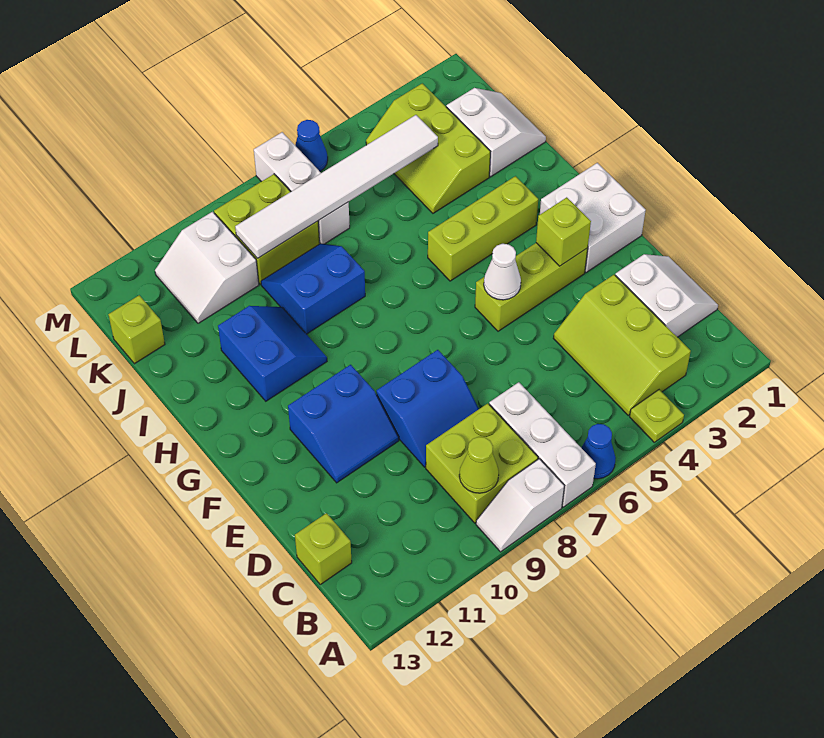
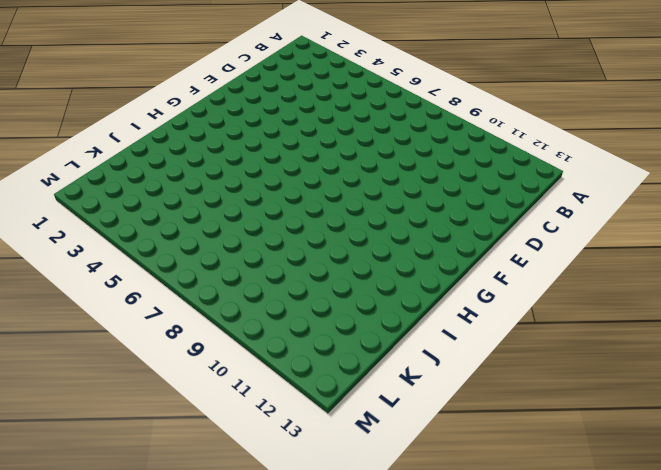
none -> lime 1x1 plate [630,390,684,442]
none -> blue 1x1 cone [581,424,616,479]
none -> white 1x3 brick [489,382,596,507]

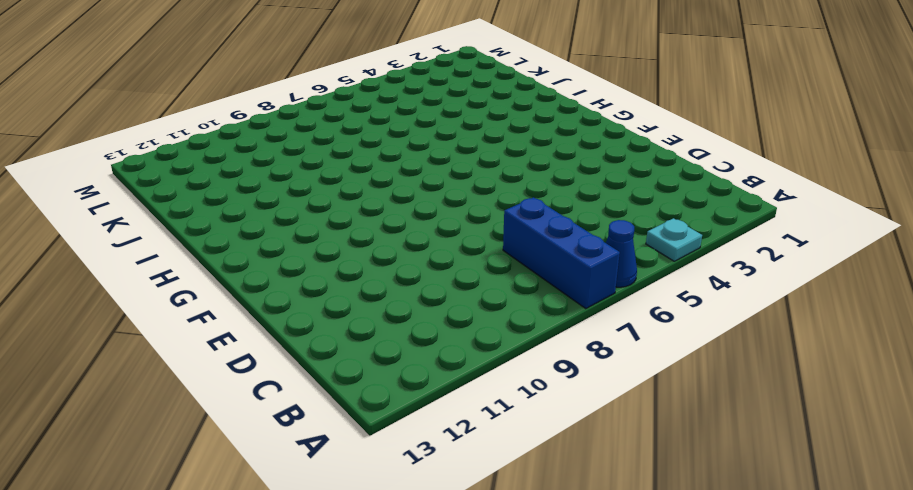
cyan 1x1 plate [646,218,702,261] -> lime 1x1 plate [630,390,684,442]
blue 1x3 brick [503,197,620,309] -> white 1x3 brick [489,382,596,507]
none -> white 1x2 slope [476,459,564,552]
none -> lime 2x3 slope [553,275,691,415]
none -> lime 2x2 brick [426,403,538,523]

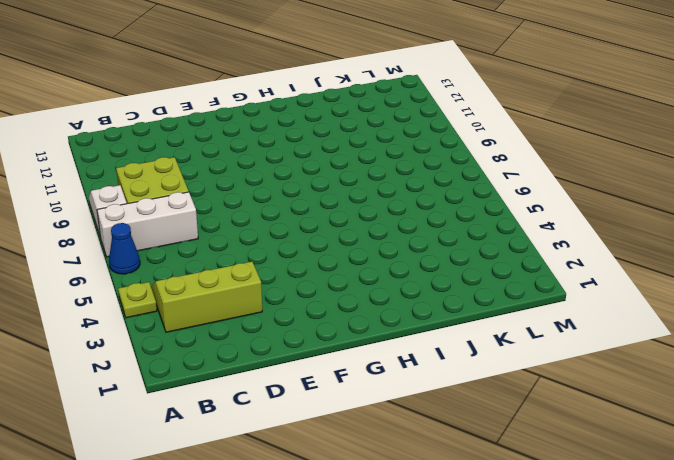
none -> white 2x2 slope [615,254,718,337]
none -> lime 1x1 brick [295,513,352,584]
none -> blue 2x2 slope [376,350,479,467]

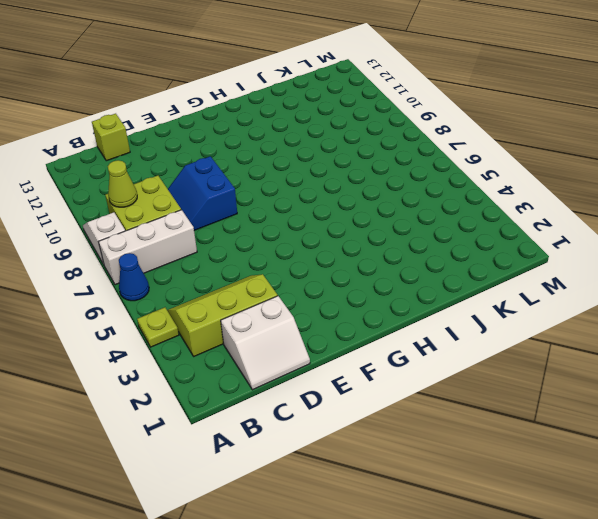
none -> blue 2x2 slope [288,365,399,483]
none -> white 2x2 brick [540,163,646,273]
none -> lime 1x3 brick [475,243,588,331]

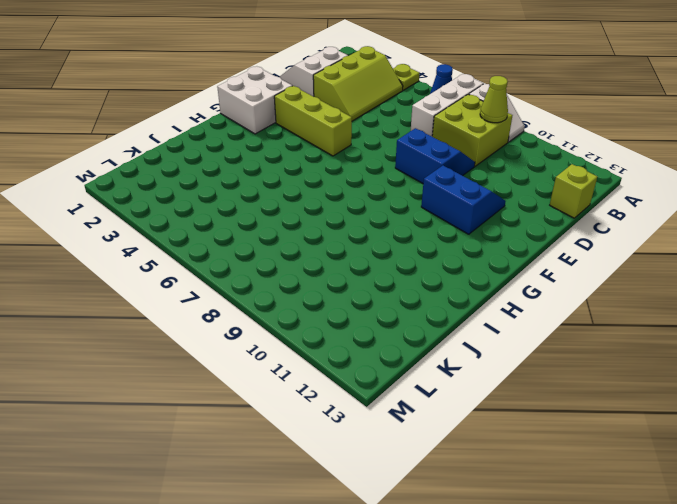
none -> lime 1x3 brick [428,176,538,281]
none -> blue 2x2 slope [218,306,327,401]
none -> blue 2x2 slope [261,244,365,334]

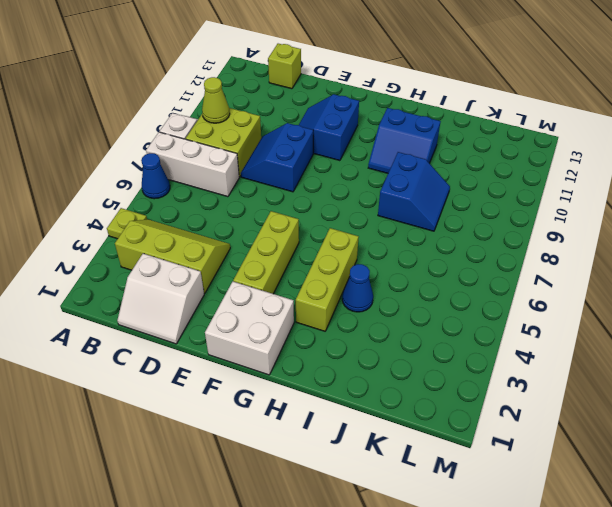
blue 1x1 cone [342,264,373,312] -> blue 1x1 cone moved to [295,120,328,171]
none -> white 2x2 slope [446,88,546,177]
none -> lime 2x3 slope [366,83,490,213]
none -> white 1x3 brick [254,132,350,244]

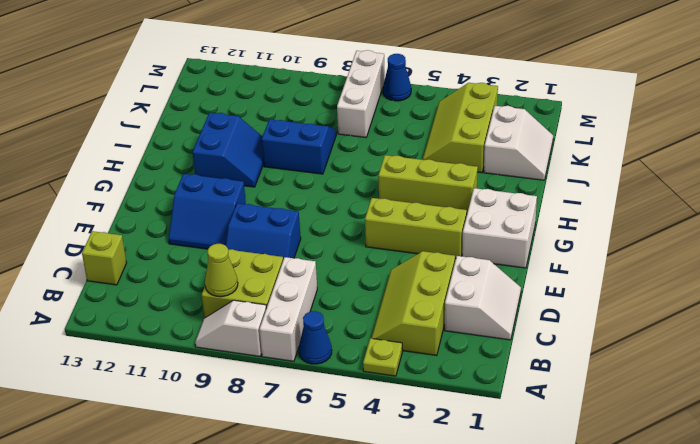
none -> lime 2x2 brick [214,174,320,284]
none -> white 2x2 slope [155,212,259,323]
none -> lime 1x1 brick [108,295,165,364]

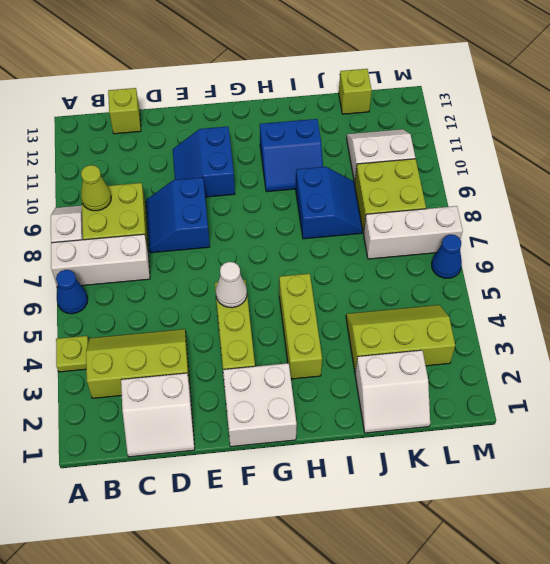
none -> lime 1x1 brick [536,197,591,266]
none -> white 1x6 tile [235,115,438,258]

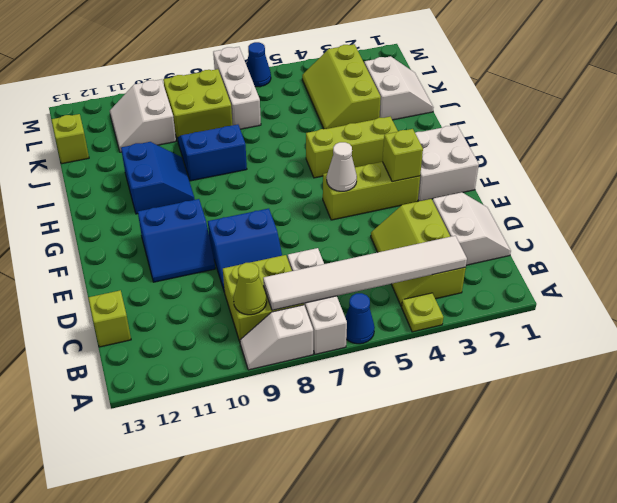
white 1x6 tile [263,236,467,310] -> white 1x6 tile moved to [235,115,438,258]

